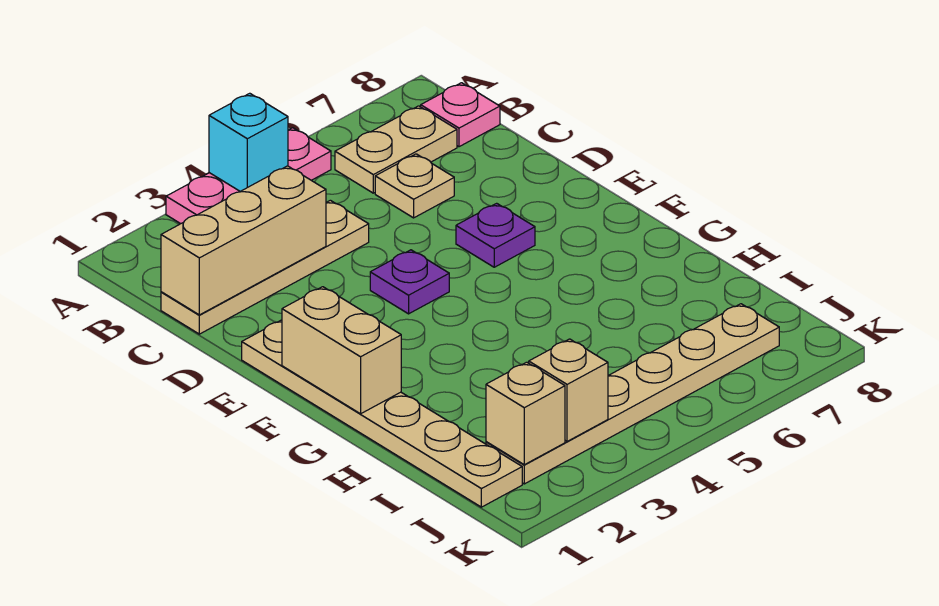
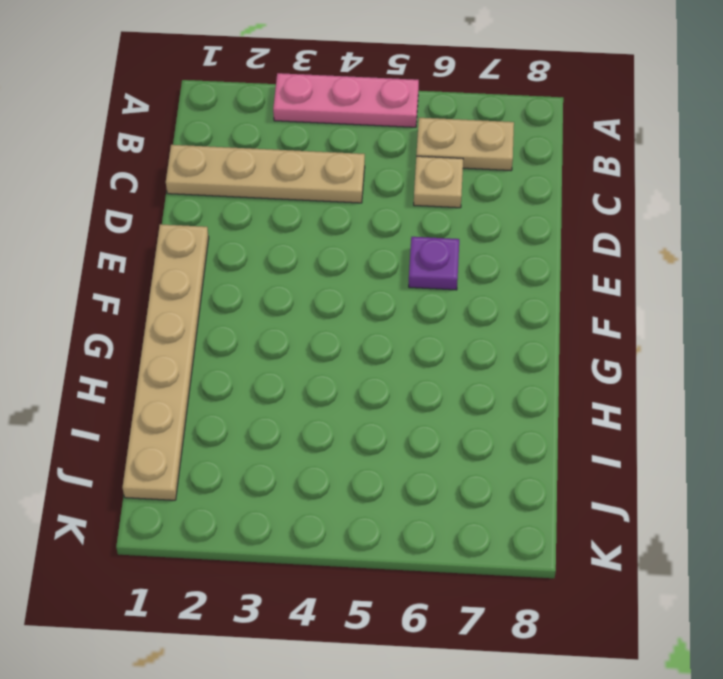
none -> pink 1x1 plate [421,83,500,147]
none -> purple 1x1 plate [370,250,449,314]
none -> tan 1x6 plate [486,304,779,484]

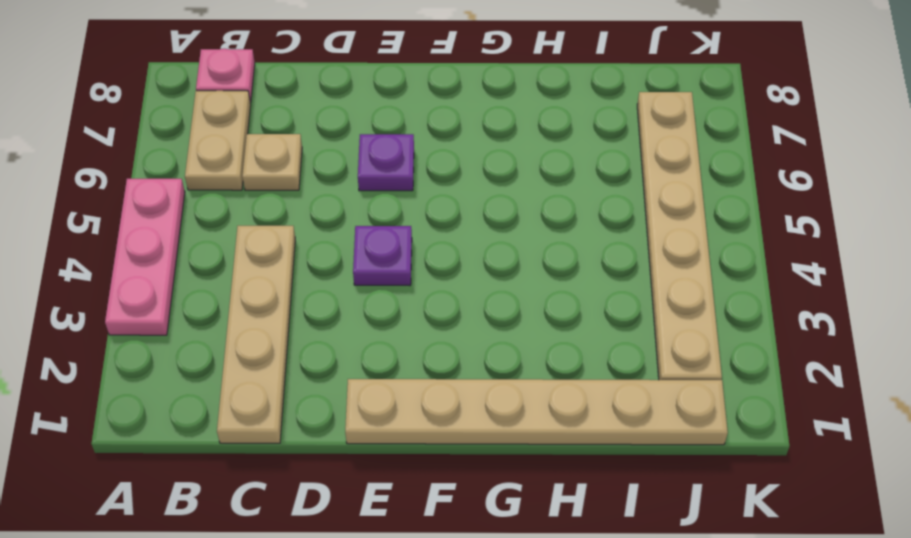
none -> cyan 1x1 brick [209,93,288,191]
none -> tan 1x3 brick [161,166,326,315]
none -> tan 1x2 brick [282,287,401,414]

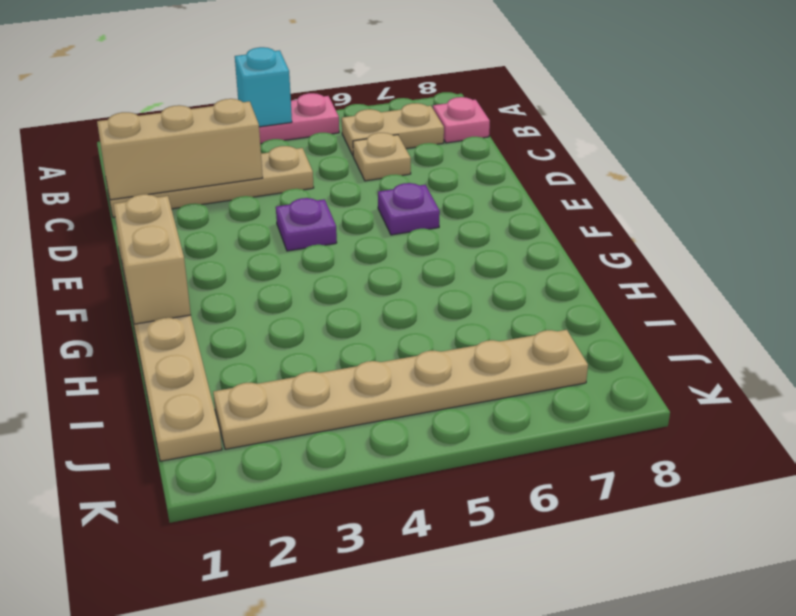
none -> tan 1x1 brick [486,362,565,465]
none -> tan 1x1 brick [529,339,608,441]

